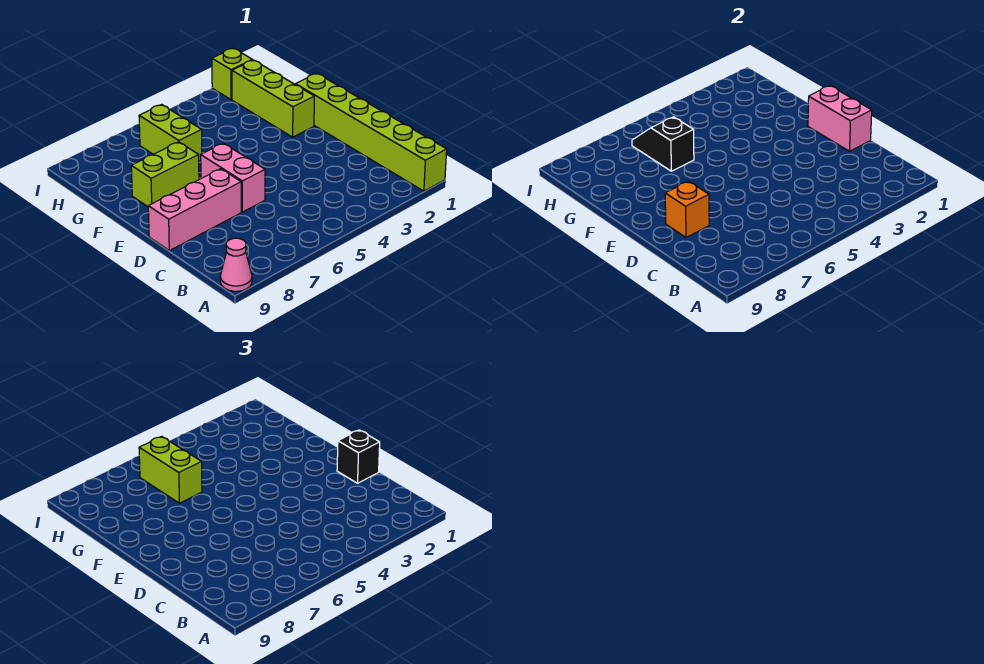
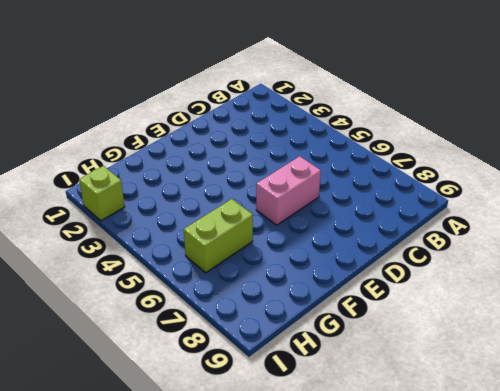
none -> lime 1x6 brick [296,73,447,191]
none -> pink 1x1 cone [220,238,252,291]
none -> pink 1x3 brick [148,169,241,251]

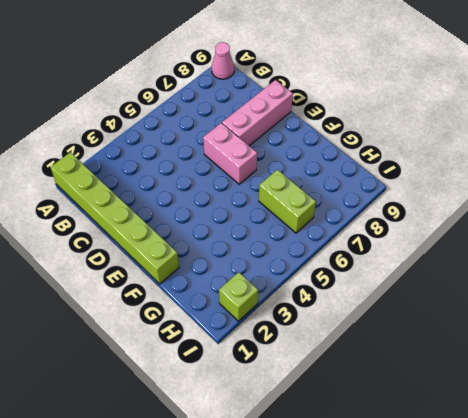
none -> lime 1x3 brick [232,60,314,137]
none -> lime 1x2 brick [131,142,199,207]
none -> pink 1x2 brick [808,86,872,151]

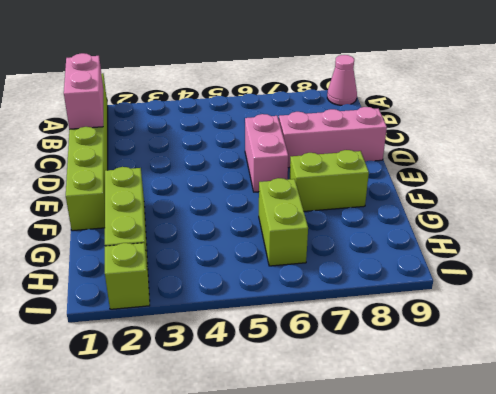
pink 1x2 brick [64,53,103,129] -> pink 1x2 brick moved to [808,86,872,151]
none -> orange 1x1 brick [665,181,709,238]
none -> black 1x2 slope [632,117,694,171]
none -> black 1x1 brick [337,430,380,483]

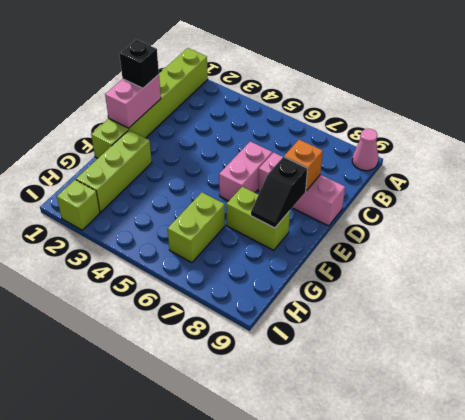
black 1x2 slope [251,157,308,228] -> black 1x2 slope moved to [632,117,694,171]
none -> lime 1x2 brick [139,436,202,503]

